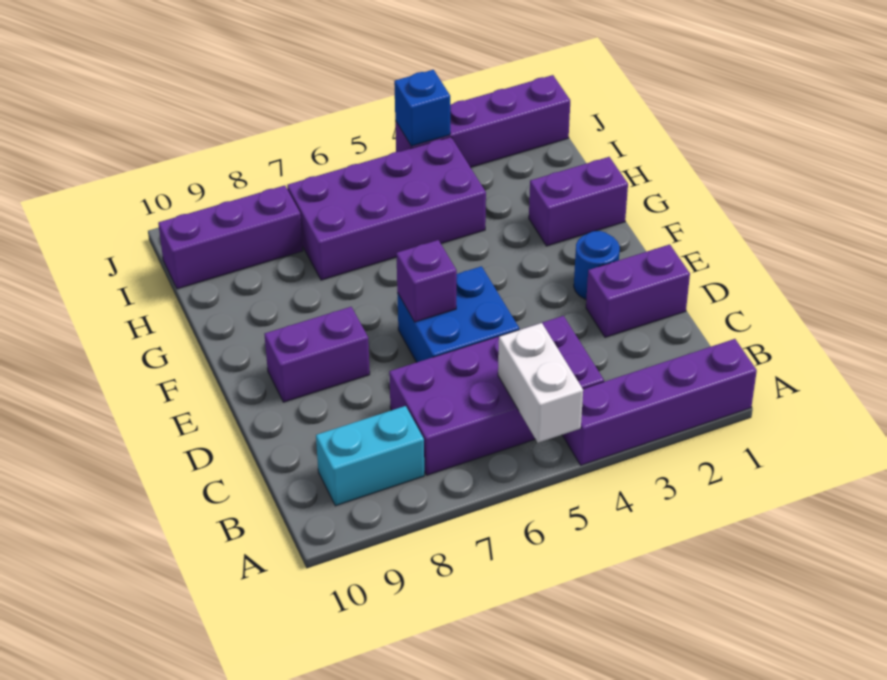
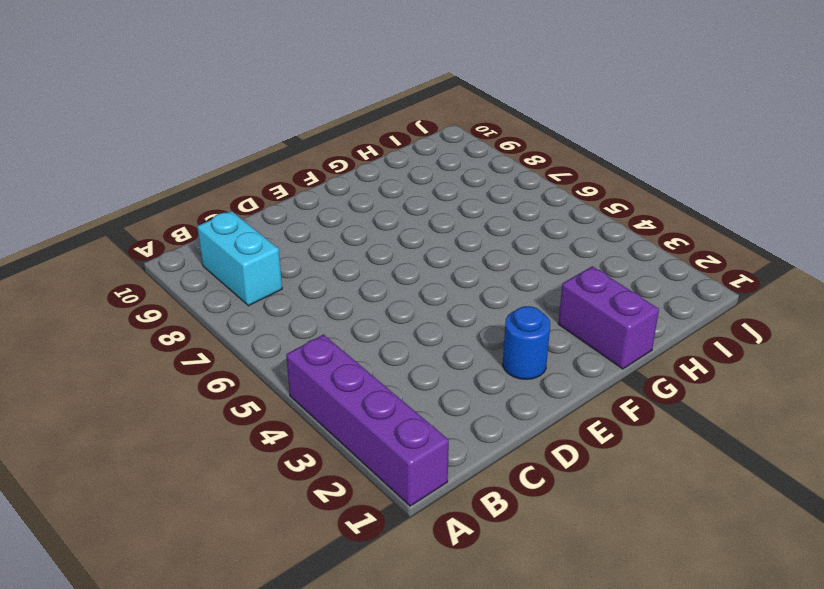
none -> purple 2x4 brick [389,316,604,475]
none -> purple 1x2 brick [586,244,690,337]
none -> blue 2x2 brick [397,266,519,362]

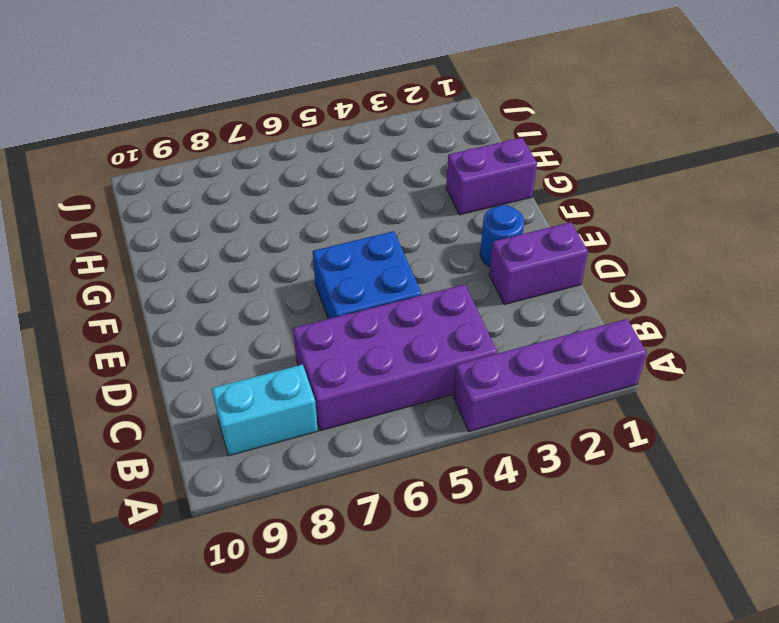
none -> purple 1x2 brick [264,307,370,402]
none -> purple 2x4 brick [287,137,486,280]
none -> purple 1x3 brick [158,185,303,289]

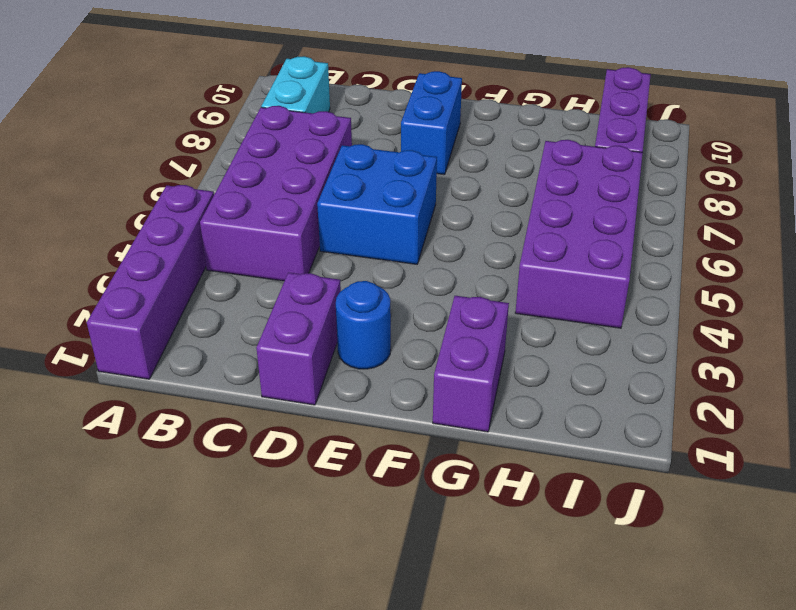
blue 1x2 brick [401,71,462,175] -> purple 1x2 brick [264,307,370,402]
none -> purple 1x4 brick [395,75,570,167]
none -> white 1x2 brick [498,323,583,443]
none -> purple 1x1 brick [396,240,457,322]

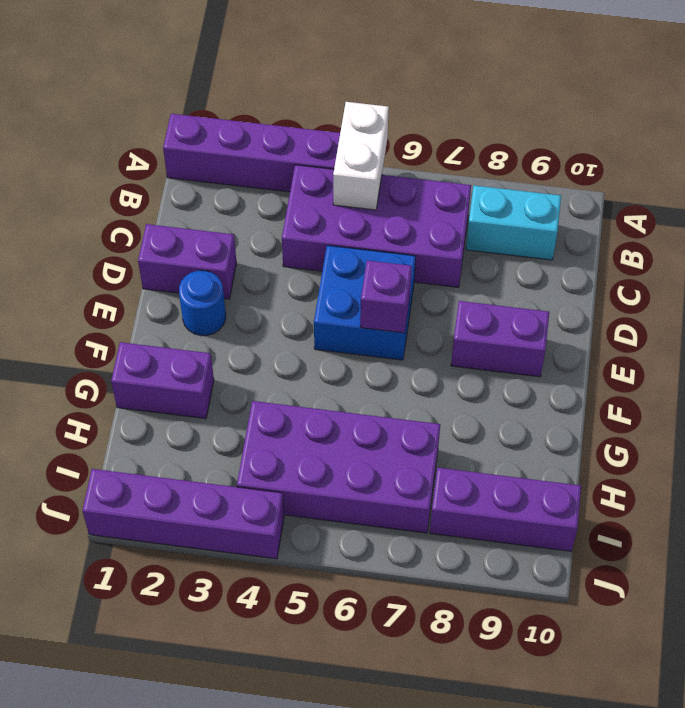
none -> blue 1x1 brick [394,70,450,146]

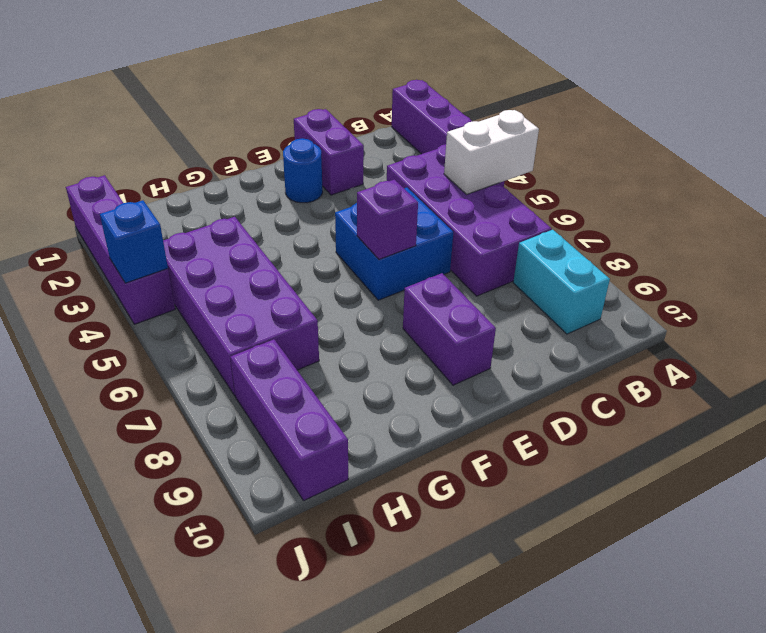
none -> purple 1x2 brick [529,157,628,246]

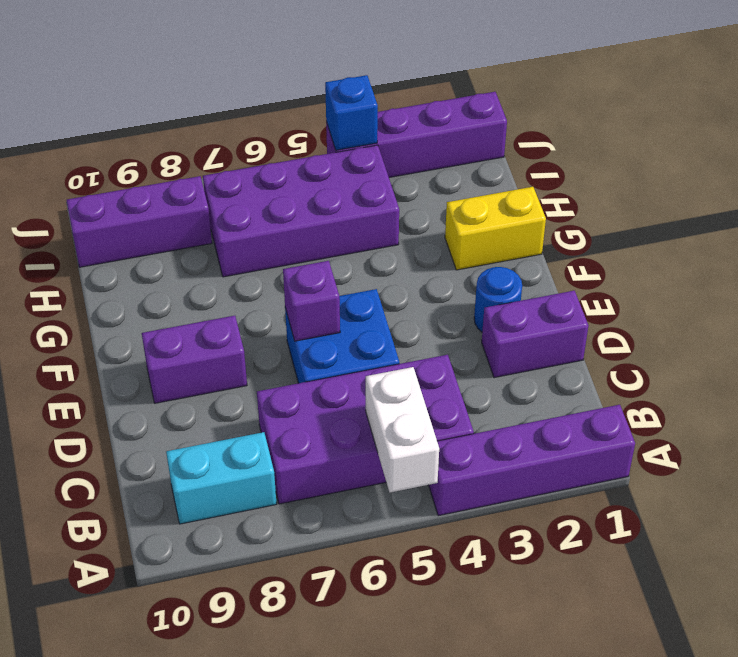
yellow 1x2 brick [445,187,546,270] -> purple 1x2 brick [529,157,628,246]

